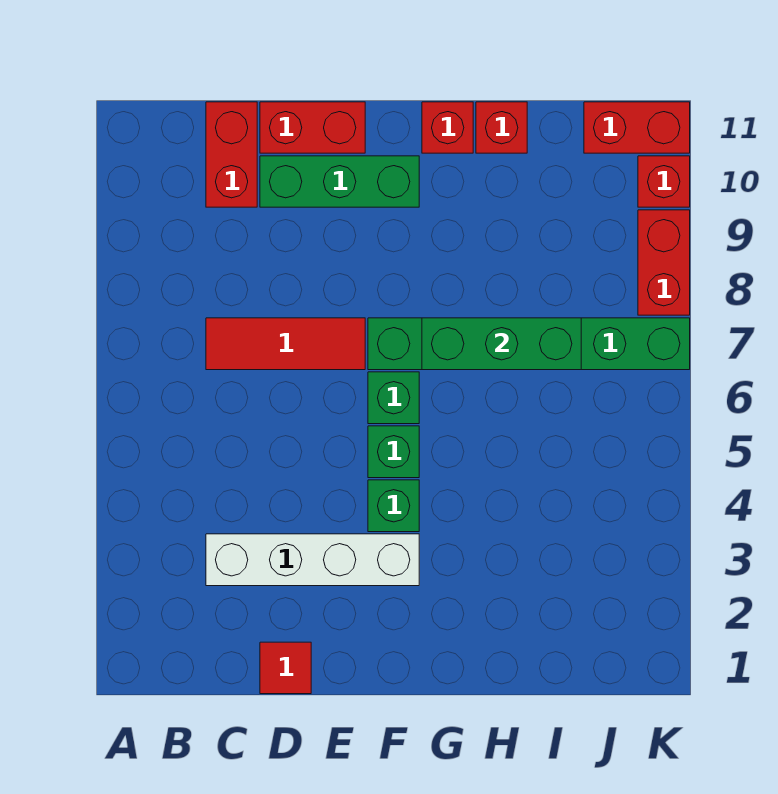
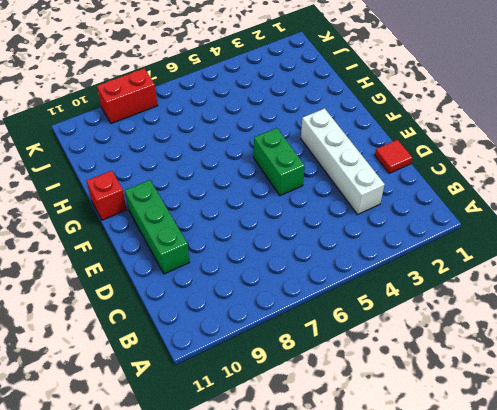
green 1x2 brick [254,128,305,196] -> green 1x1 brick [368,426,419,478]
none -> red 1x3 tile [206,318,365,370]
none -> red 1x2 brick [206,102,257,207]
none -> red 1x2 brick [260,102,365,153]

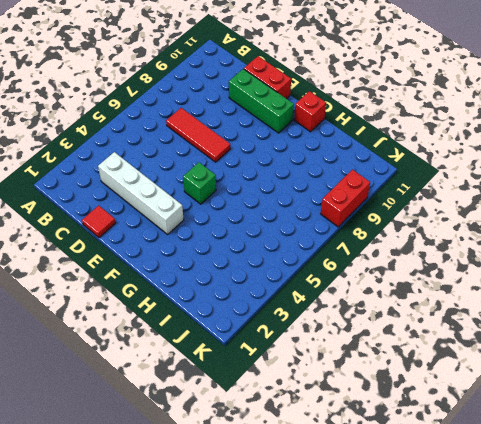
none -> red 1x2 brick [206,102,257,207]
none -> green 1x1 brick [368,480,419,532]
none -> green 1x1 brick [368,372,419,424]

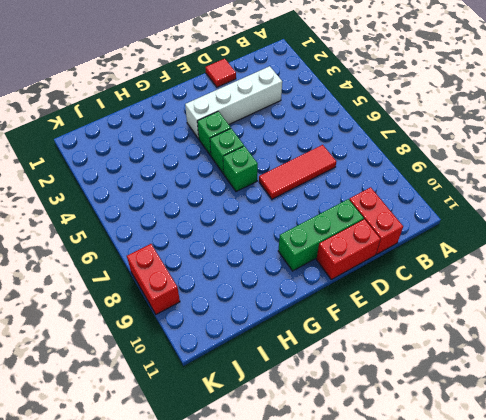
none -> green 1x6 brick [368,318,690,370]
none -> red 1x1 brick [422,102,473,153]
none -> red 1x1 brick [476,102,527,153]

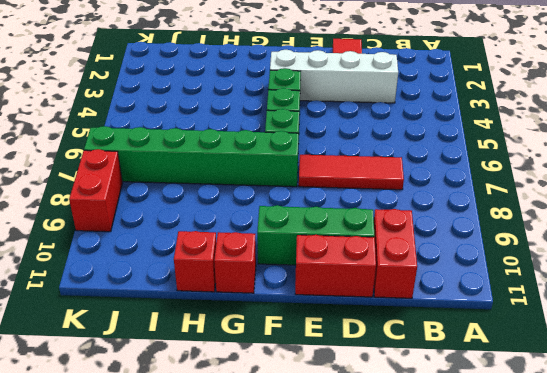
none -> red 1x2 brick [584,102,690,153]
none -> red 1x1 brick [638,156,690,207]
none -> green 1x3 brick [422,318,581,370]

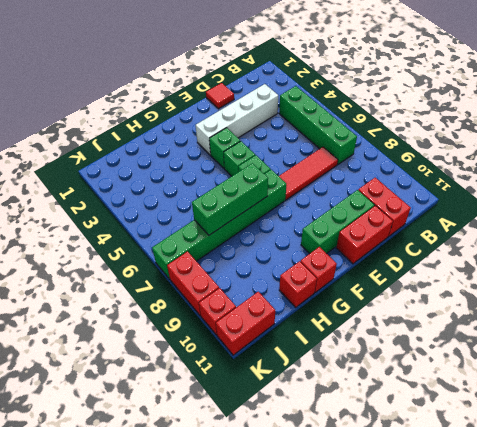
green 1x4 brick [279,86,357,164] -> none

